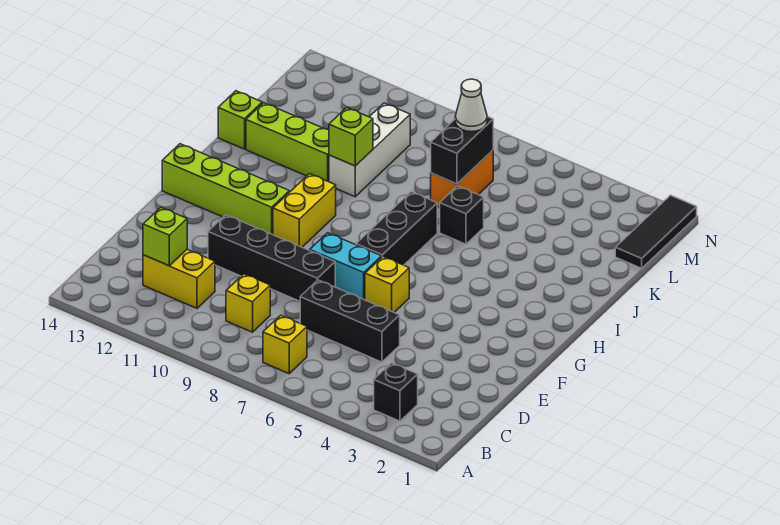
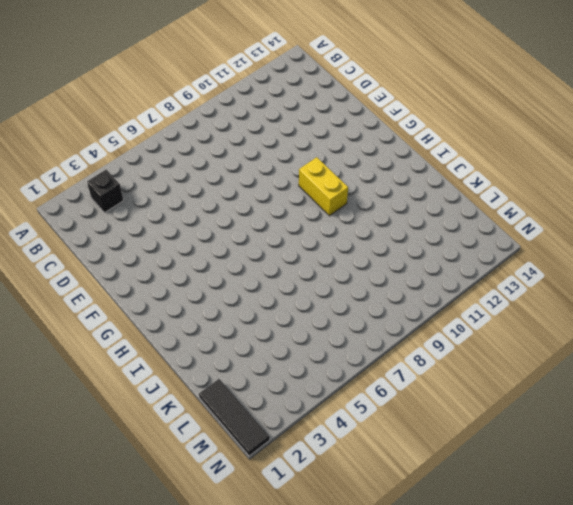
none -> yellow 1x1 brick [263,315,307,374]
none -> yellow 1x1 brick [226,274,270,332]
none -> yellow 1x2 brick [143,250,215,308]

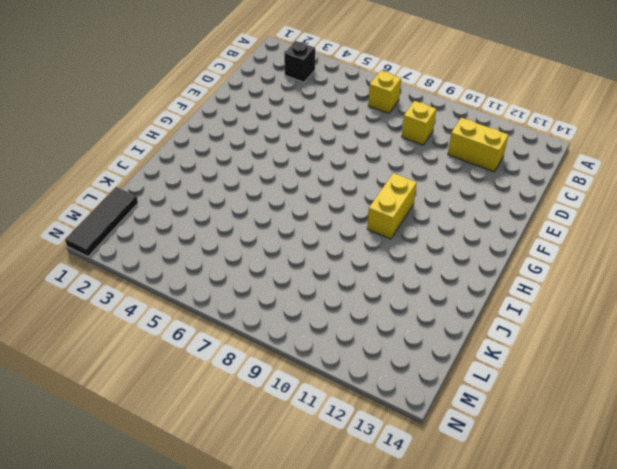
none -> black 1x3 brick [300,280,400,362]
none -> black 1x4 brick [208,215,335,301]
none -> yellow 1x1 brick [365,257,409,312]

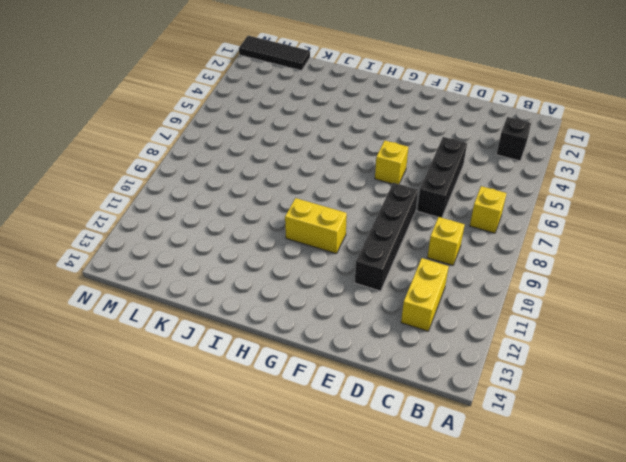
none -> cyan 1x2 brick [310,233,382,300]
none -> black 1x3 brick [356,192,437,265]
none -> lime 1x4 brick [162,144,289,235]

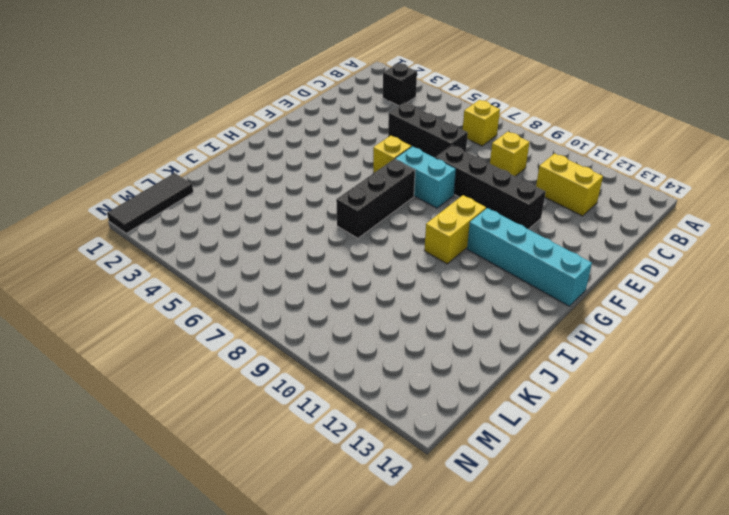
cyan 1x4 brick [467,208,592,306] -> lime 1x4 brick [162,144,289,235]
none -> black 1x1 brick [440,186,484,244]
none -> white 1x3 brick [329,103,410,197]
none -> lime 1x3 brick [246,103,329,182]

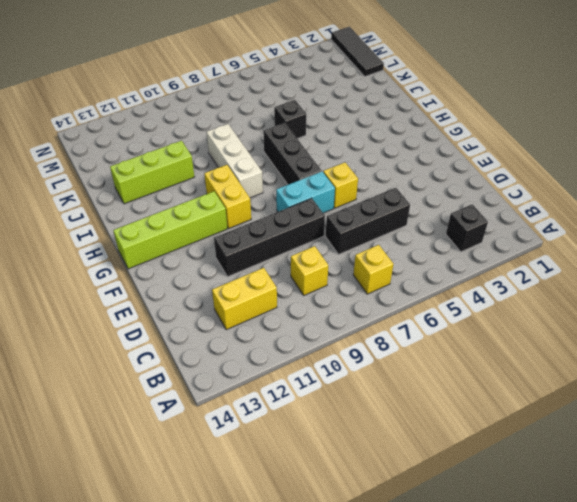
white 1x3 brick [206,124,263,198] -> white 1x3 brick moved to [329,103,410,197]
none -> lime 1x1 brick [218,91,262,149]
none -> orange 1x2 brick [431,150,493,207]
none -> lime 1x1 brick [143,208,187,266]

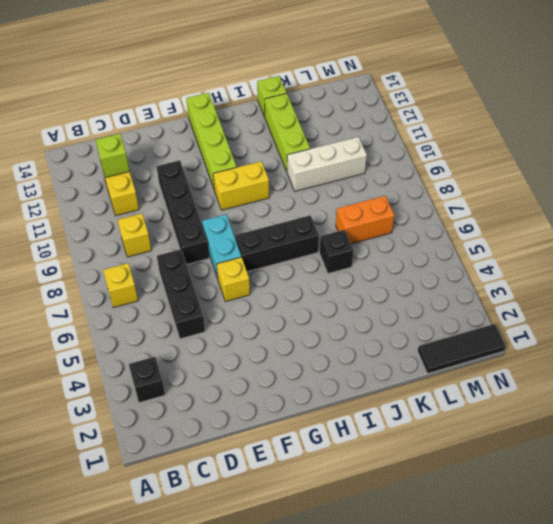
none -> lime 1x1 brick [329,108,373,166]
none -> black 1x2 brick [431,117,493,184]
none -> white 1x1 cone [455,79,487,132]

